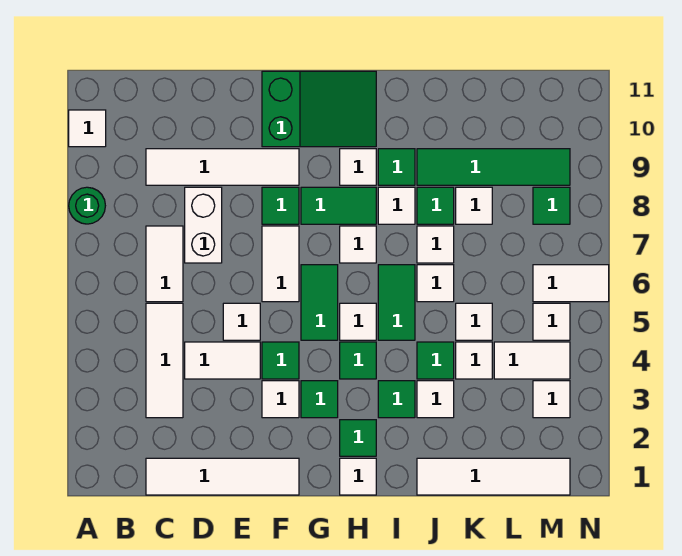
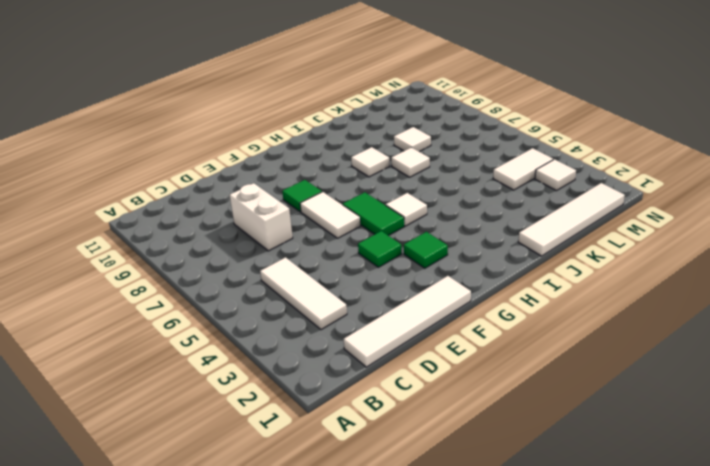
none -> green 1x1 round brick [69,187,105,224]
none -> white 1x1 tile [69,110,106,147]
none -> white 1x2 tile [146,226,183,302]
none -> white 1x4 tile [146,149,299,185]

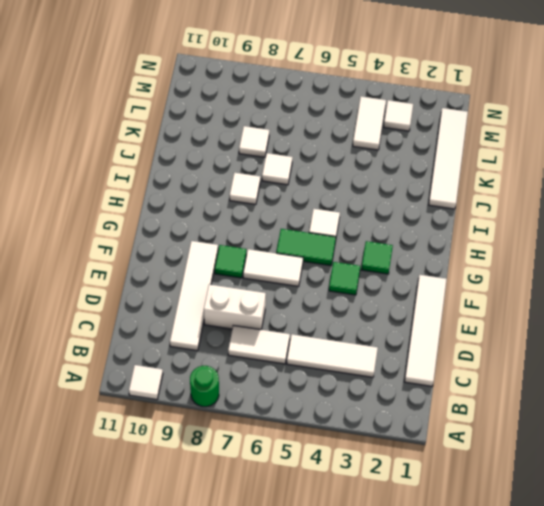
none -> white 1x2 tile [185,342,260,379]
none -> white 1x1 tile [223,303,260,340]
none -> white 1x1 tile [262,381,299,418]
none -> green 2x3 slope [262,71,376,147]

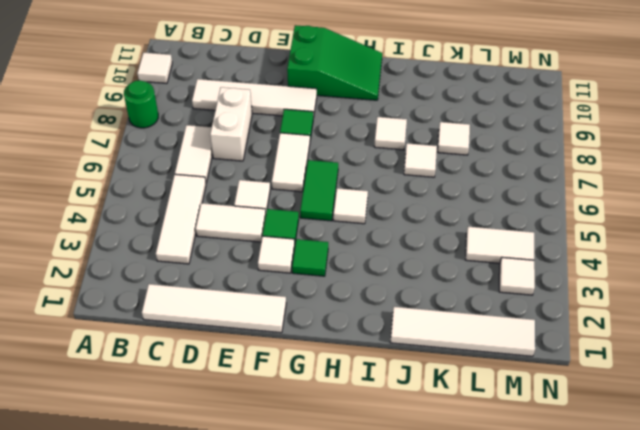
none -> green 1x2 tile [301,187,376,224]
none -> white 1x1 tile [340,458,376,495]
none -> green 1x1 tile [340,420,376,456]
none -> green 1x1 tile [340,342,376,379]

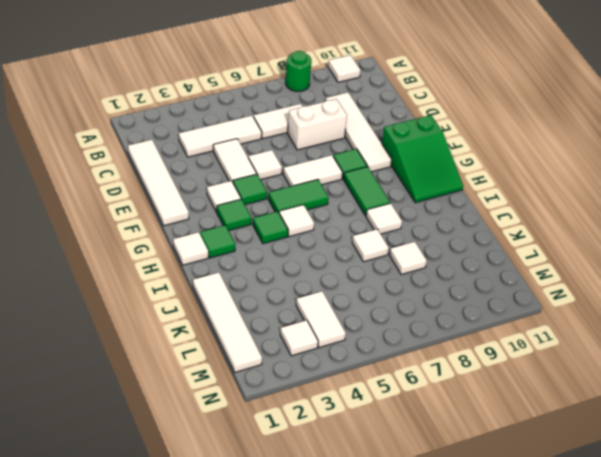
none -> white 1x1 tile [340,226,376,263]
none -> white 1x1 tile [340,149,376,185]
none -> green 1x1 tile [378,381,415,418]
none -> green 1x2 tile [378,265,415,340]

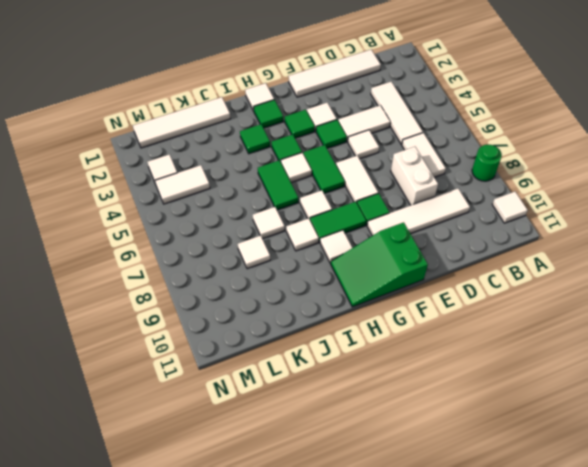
none -> green 1x1 tile [378,149,415,185]
none -> white 1x1 tile [417,381,454,418]
none -> green 1x1 tile [417,342,454,379]
none -> white 1x1 tile [417,265,454,302]

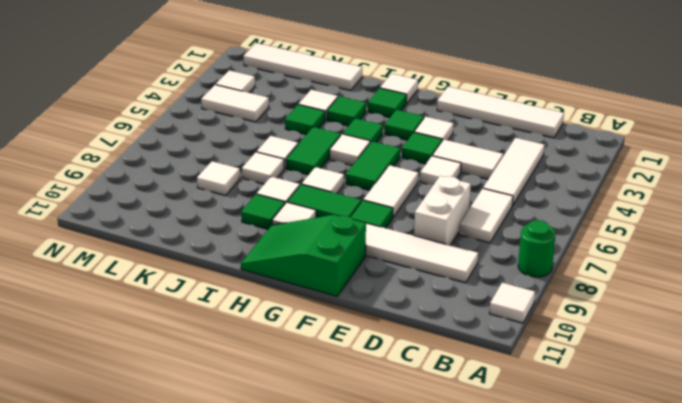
none -> green 1x1 tile [417,187,454,224]
none -> green 1x4 tile [417,149,570,185]
none -> white 1x1 tile [456,342,492,379]
none -> white 1x1 tile [456,303,492,340]

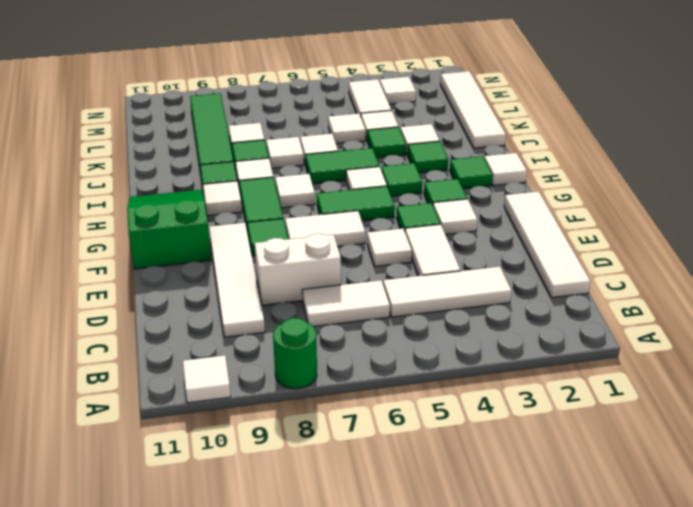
none -> white 1x1 tile [533,303,570,340]
none -> white 1x2 tile [533,265,609,302]
none -> green 1x1 tile [533,187,570,224]

